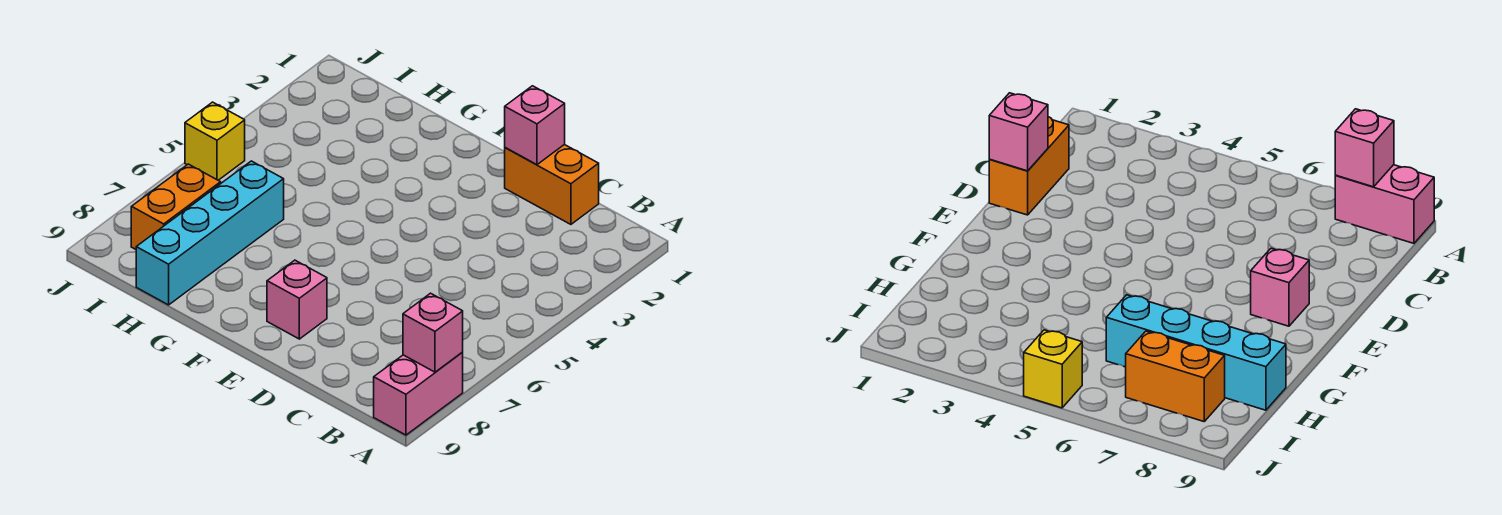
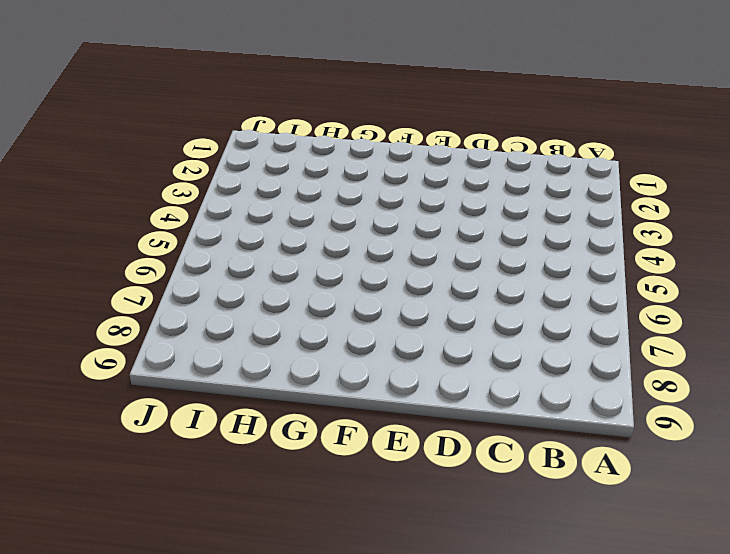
none -> pink 1x2 brick [374,352,463,435]
none -> orange 1x2 brick [505,145,599,224]

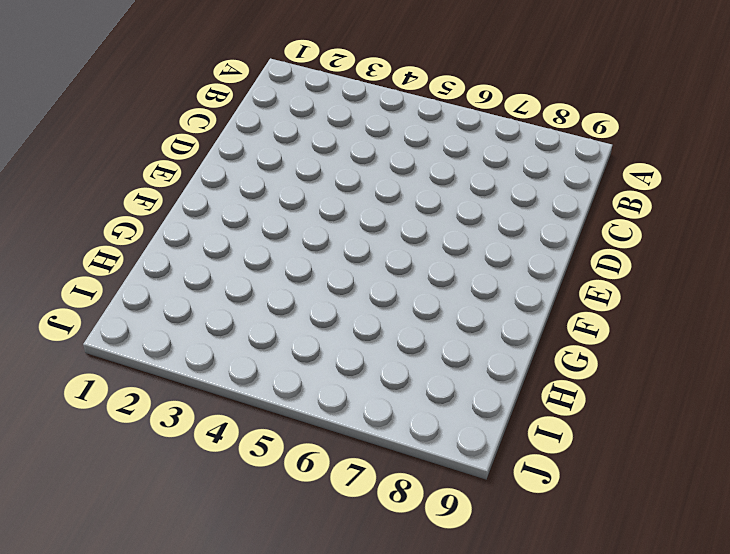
none -> pink 1x2 brick [374,352,463,435]
none -> orange 1x2 brick [505,145,599,224]

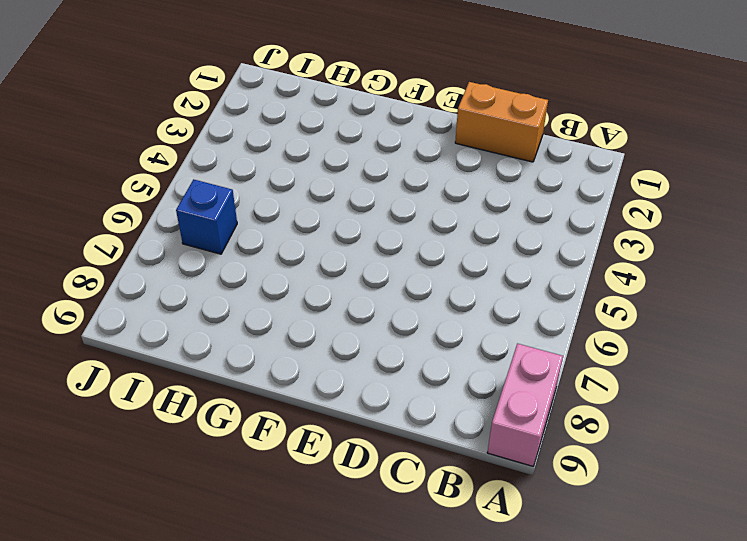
blue 1x1 brick [176,179,237,254] -> none
none -> pink 1x1 brick [267,260,327,339]
none -> cyan 1x4 brick [136,161,284,305]

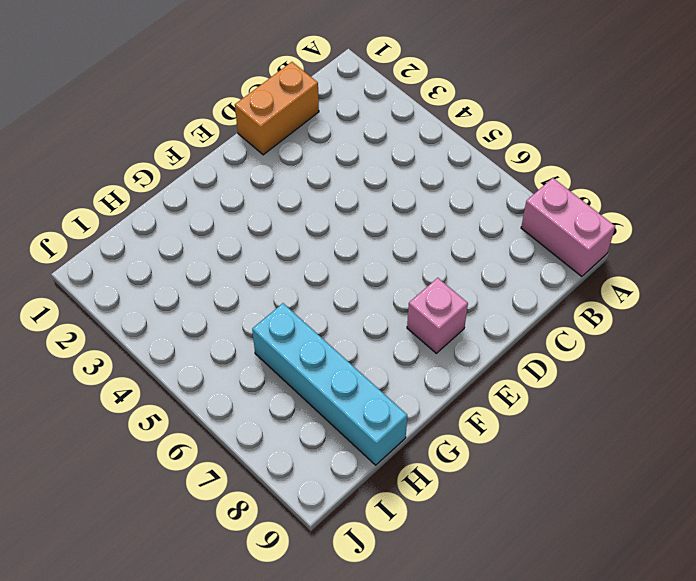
none -> orange 1x2 brick [131,164,221,249]
none -> yellow 1x1 brick [185,102,245,180]

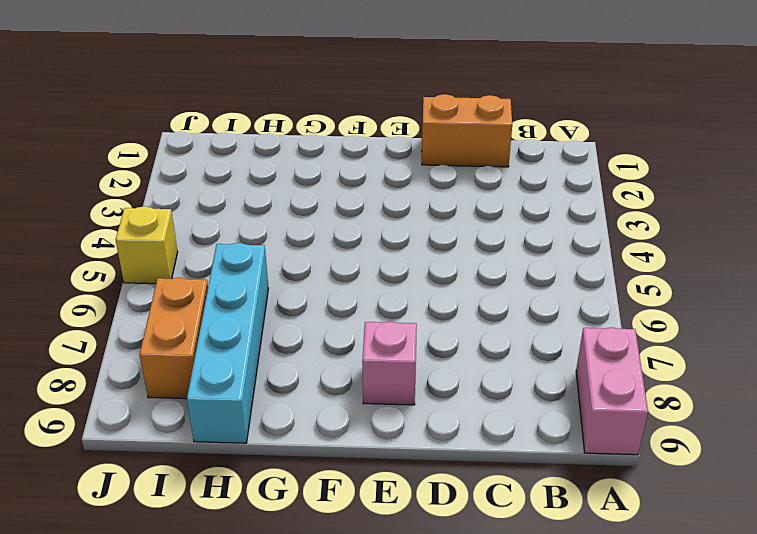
none -> pink 1x1 brick [403,293,463,372]
none -> pink 1x1 brick [505,86,565,165]

